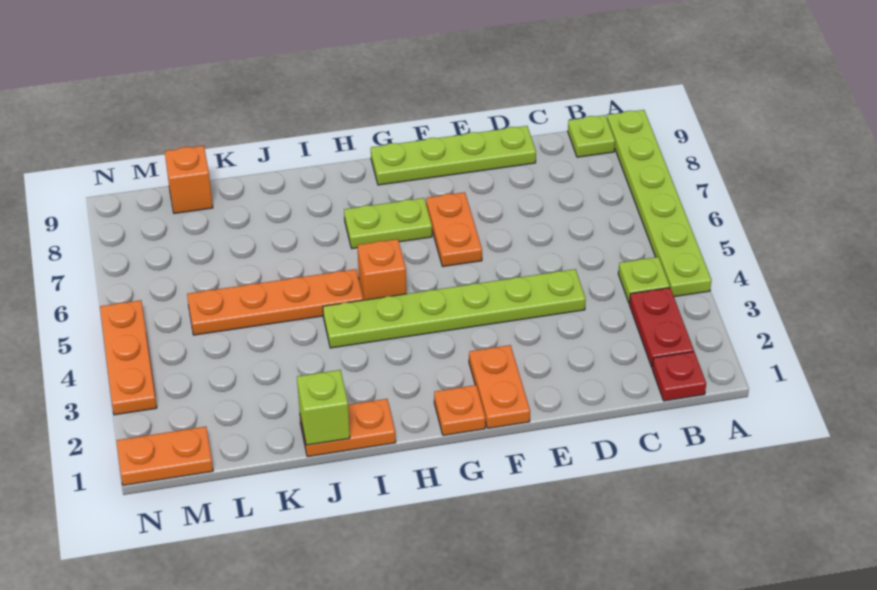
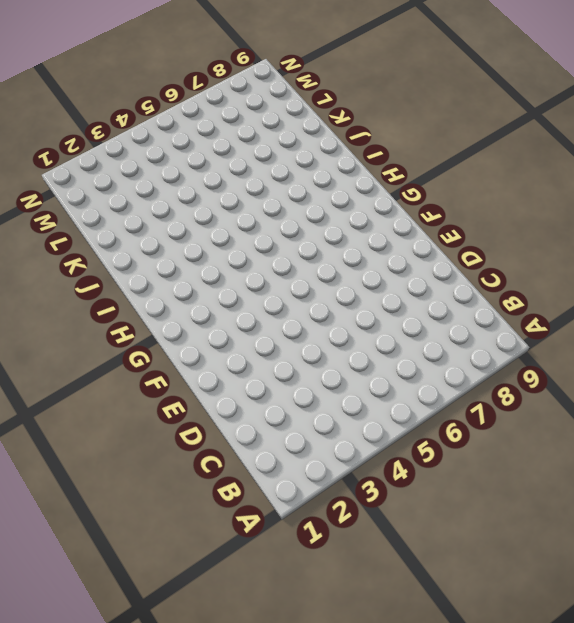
none -> lime 1x6 plate [607,110,712,297]
none -> red 1x1 plate [652,352,706,401]
none -> red 1x2 plate [629,288,694,367]

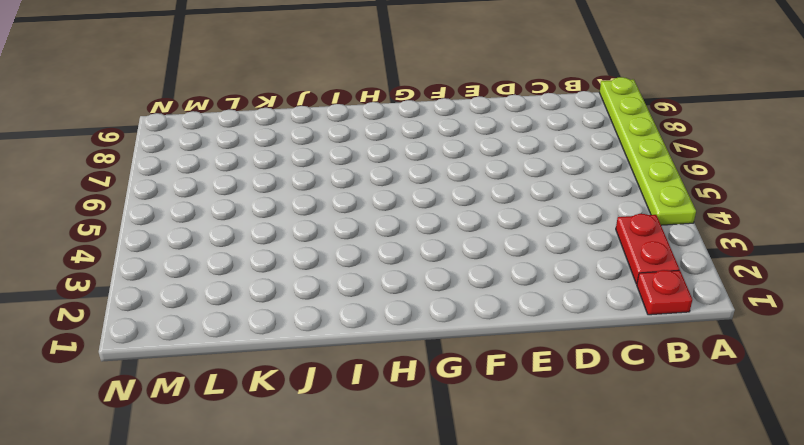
none -> lime 1x1 plate [618,257,670,303]
none -> lime 1x1 plate [568,115,615,157]
none -> lime 1x6 plate [323,269,586,348]

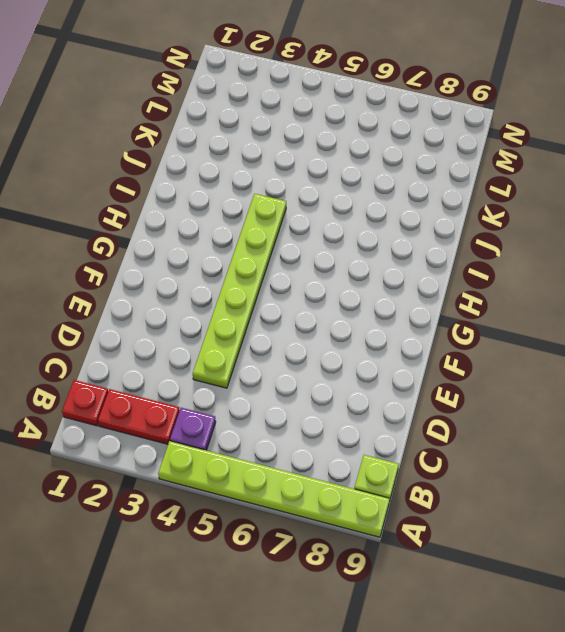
purple 1x1 plate [170,408,216,450] -> lime 1x1 plate [618,257,670,303]
none -> lime 1x4 plate [371,126,536,185]
none -> orange 1x2 plate [469,345,530,428]
none -> orange 1x2 plate [426,192,482,266]

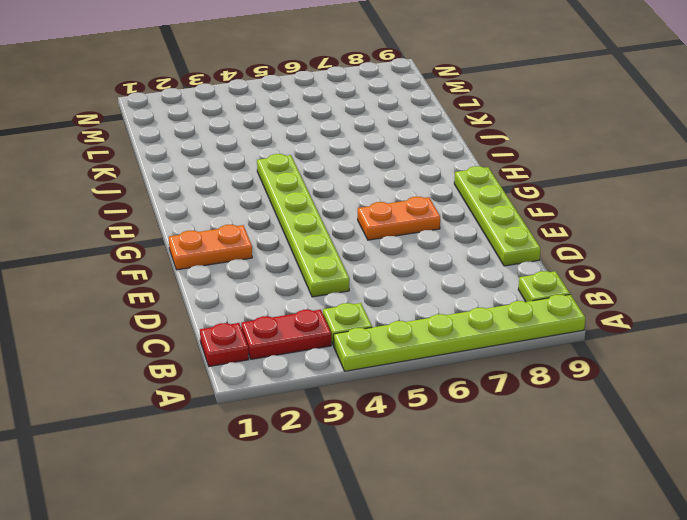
none -> orange 1x1 plate [434,385,486,435]
none -> lime 1x2 plate [344,198,432,249]
none -> orange 1x1 brick [357,239,406,300]

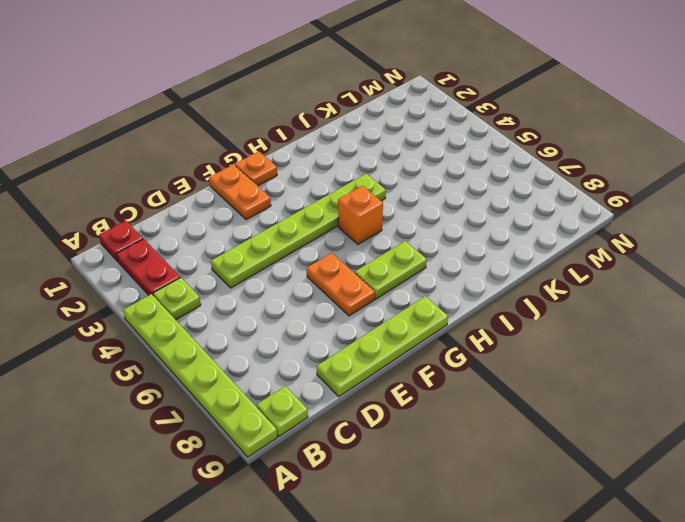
none -> orange 1x2 plate [300,399,396,457]
none -> orange 1x4 plate [187,269,363,335]
none -> orange 1x1 brick [165,146,213,213]

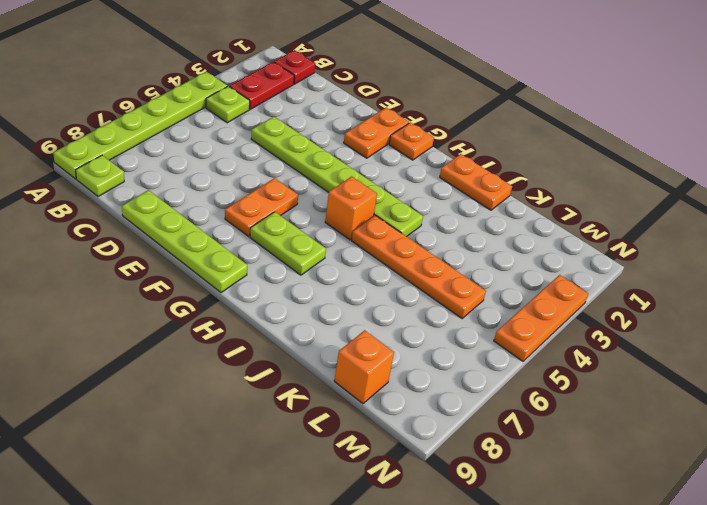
none -> orange 1x2 plate [116,427,213,485]
none -> lime 1x1 brick [297,370,350,445]

